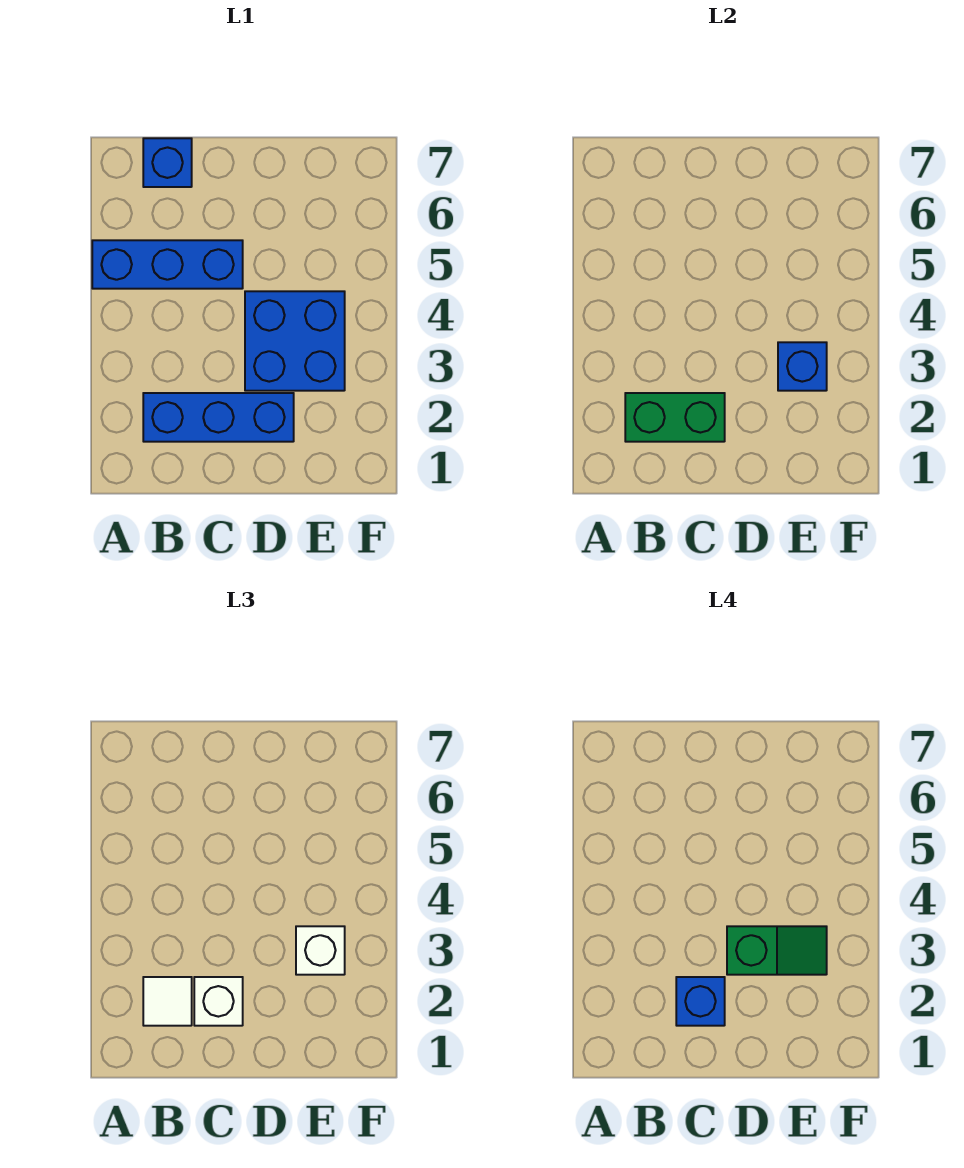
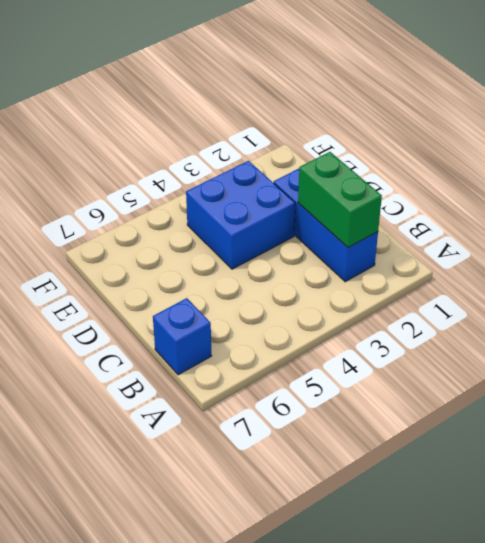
none -> blue 1x3 brick [92,240,243,289]
none -> blue 1x1 brick [778,342,827,391]

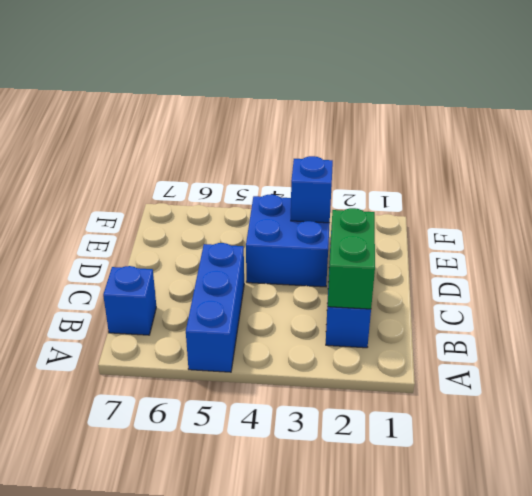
none -> white 1x1 tile [143,977,192,1026]
none -> white 1x1 brick [194,977,243,1026]

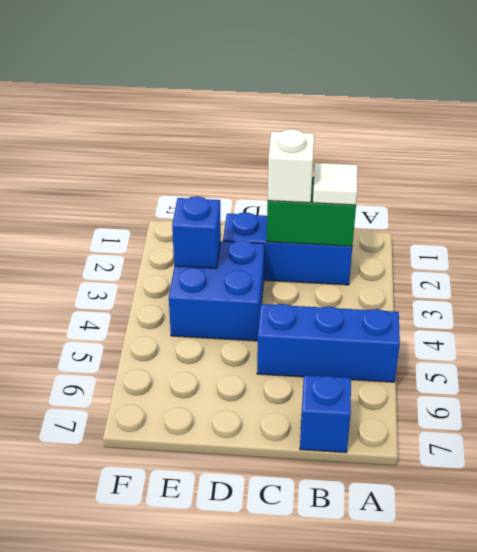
none -> white 1x1 brick [296,926,345,975]
none -> blue 1x1 brick [676,977,725,1026]

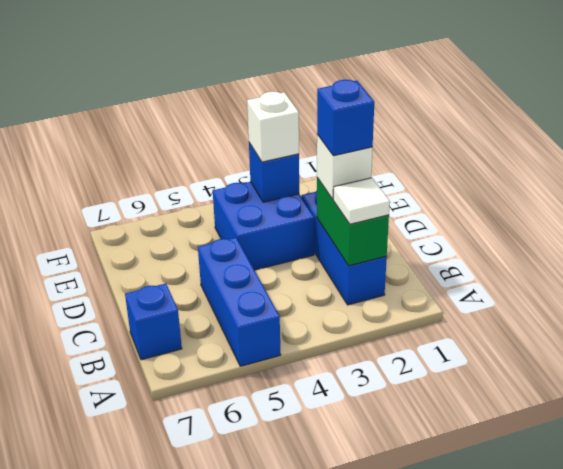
none -> green 1x2 slope [727,926,827,975]

